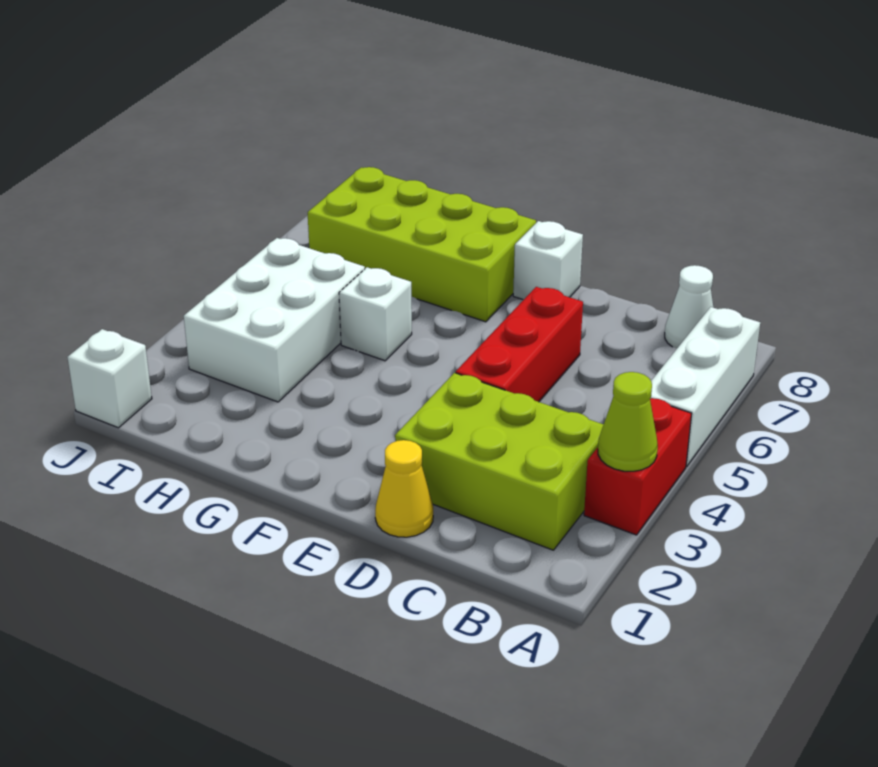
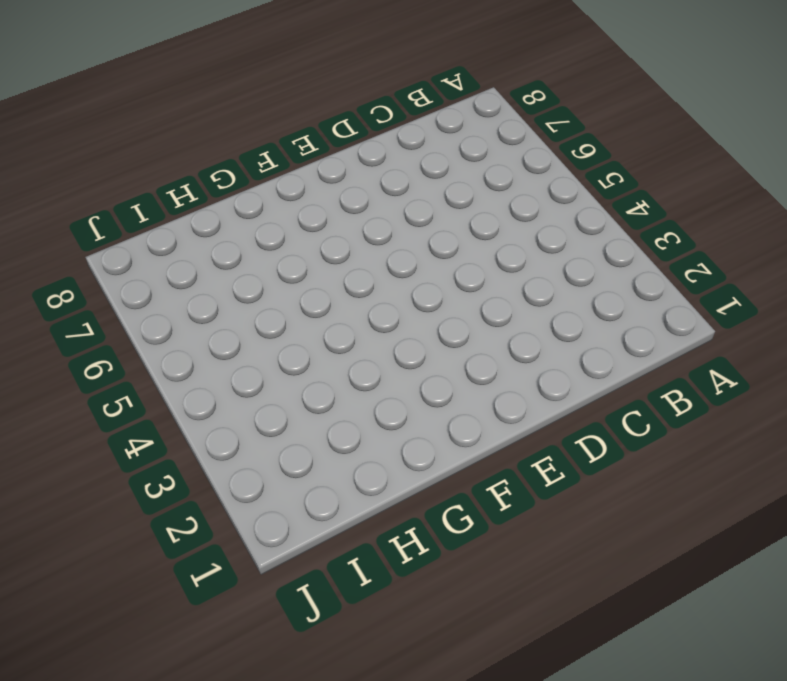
none -> red 1x2 brick [584,398,692,535]
none -> white 1x3 brick [650,307,760,466]
none -> lime 2x3 brick [395,373,604,550]

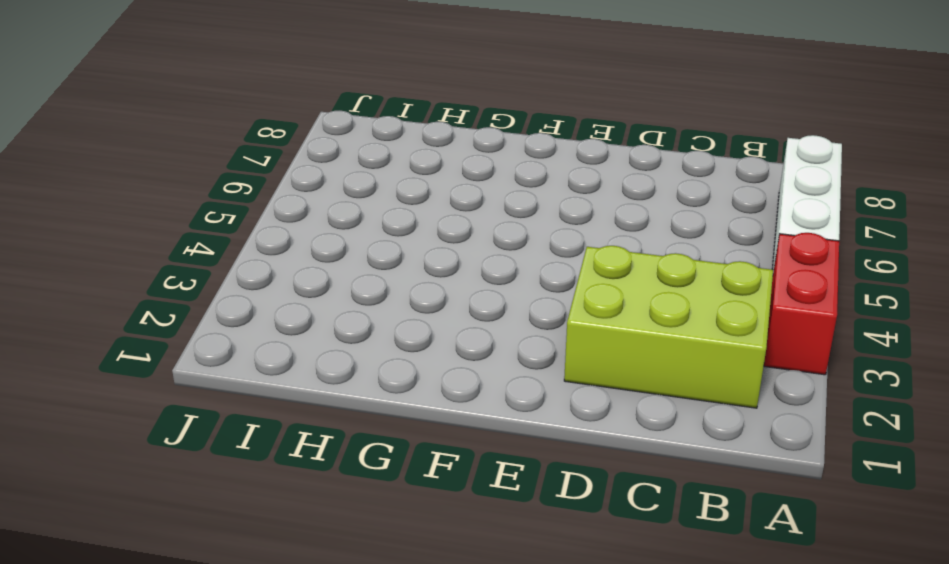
none -> white 1x1 cone [665,265,713,348]
none -> yellow 1x1 cone [375,440,433,537]
none -> red 1x3 brick [456,287,583,402]

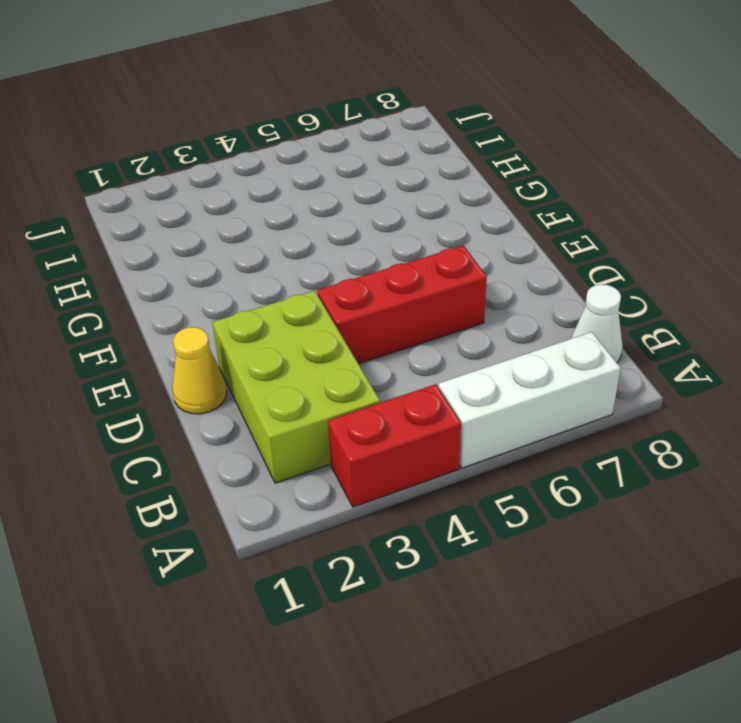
none -> white 1x1 brick [513,221,583,300]
none -> lime 2x4 brick [308,167,536,322]
none -> white 1x1 brick [339,267,412,361]

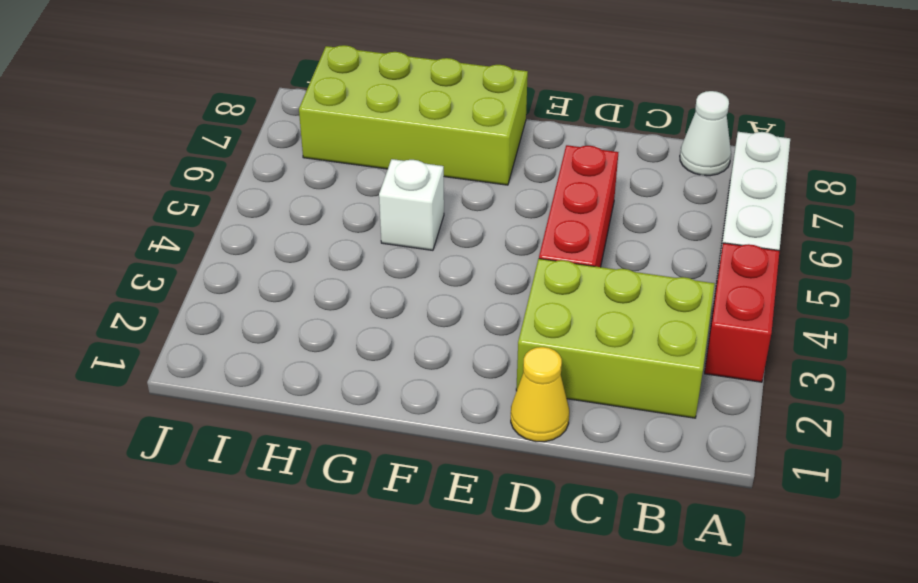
none -> white 1x1 brick [513,221,583,300]
none -> white 2x3 brick [184,238,365,402]
none -> white 1x1 brick [67,329,152,428]

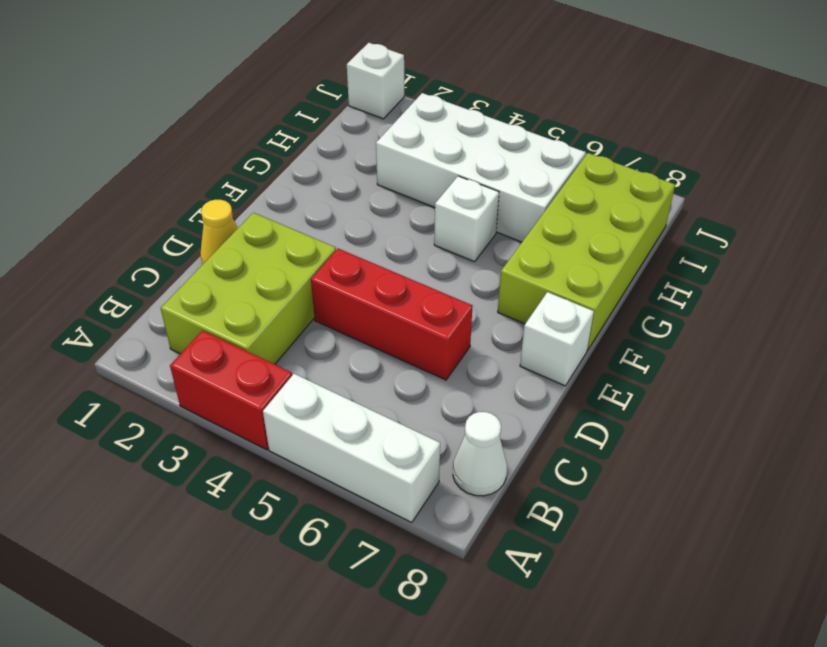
white 2x4 brick [376,93,586,242] -> white 2x3 brick [184,238,365,402]
none -> lime 1x1 cone [598,372,658,471]

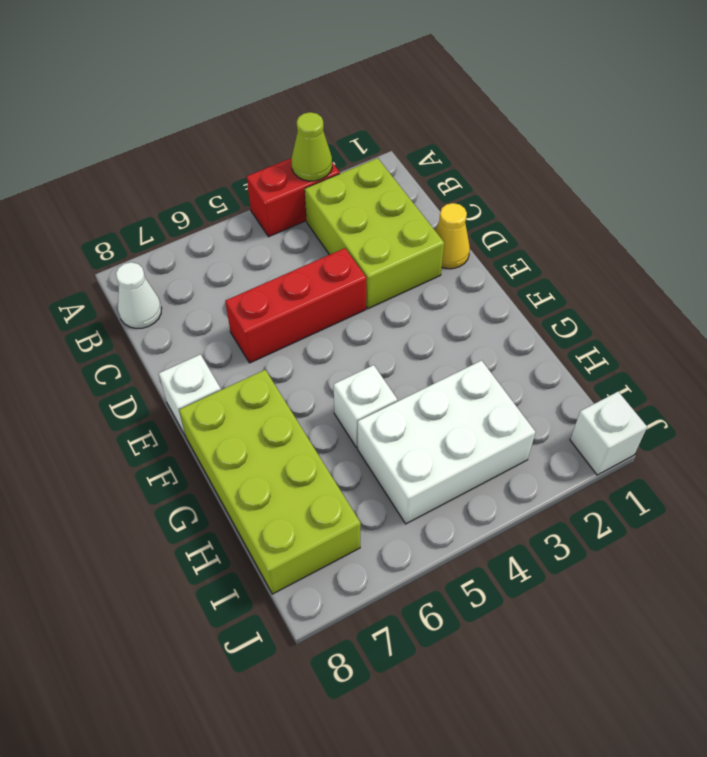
none -> white 1x3 brick [650,307,760,466]

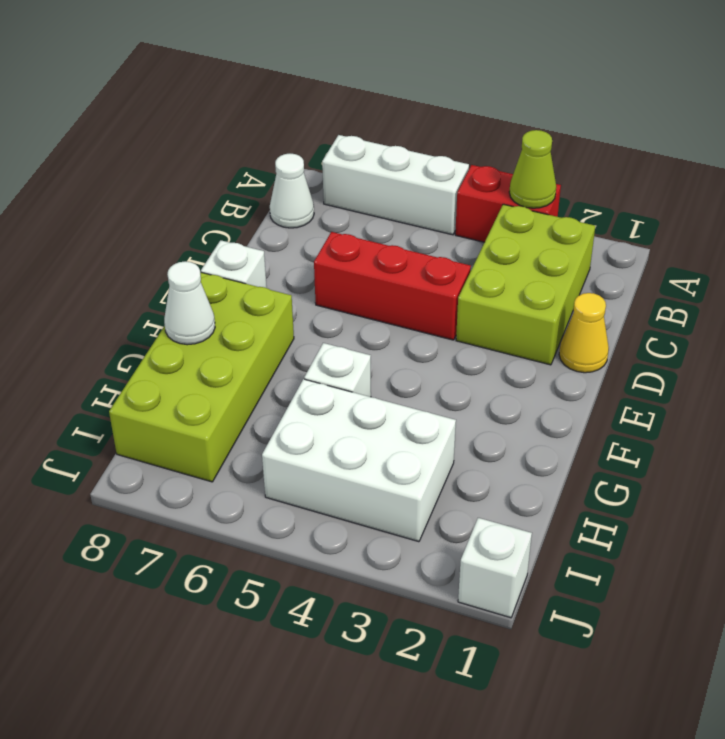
white 1x1 cone [164,261,215,345] -> none

